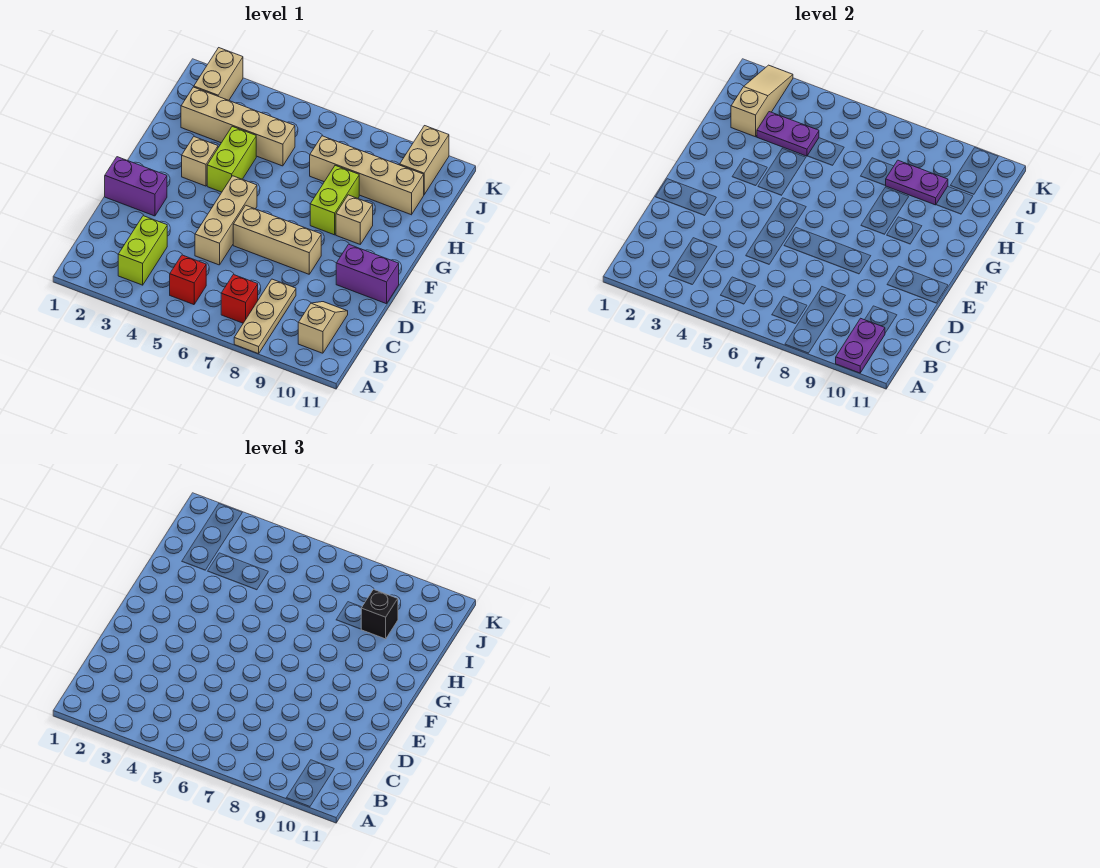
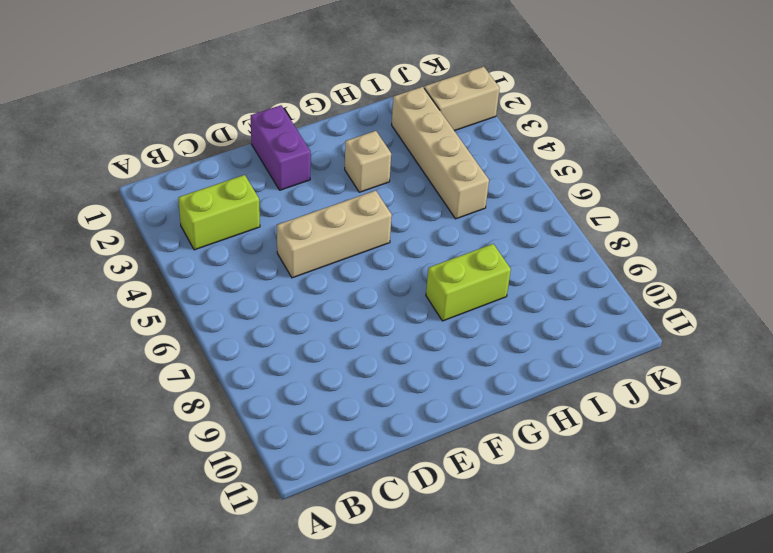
none -> tan 1x3 plate [234,279,296,354]
none -> red 1x1 brick [170,255,206,305]
none -> red 1x1 brick [221,275,258,323]

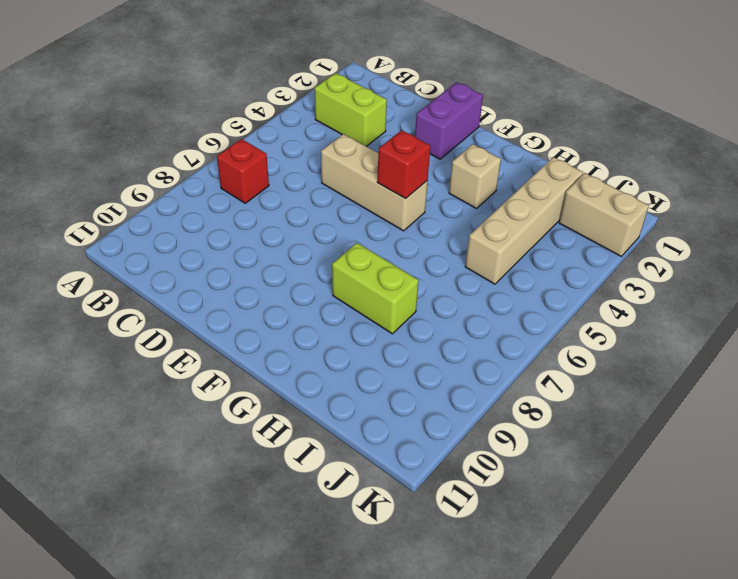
red 1x1 brick [377,130,430,199] -> red 1x1 brick moved to [170,255,206,305]
none -> tan 1x3 plate [234,279,296,354]
none -> tan 1x2 slope [298,302,348,353]
none -> tan 1x3 brick [233,205,321,274]

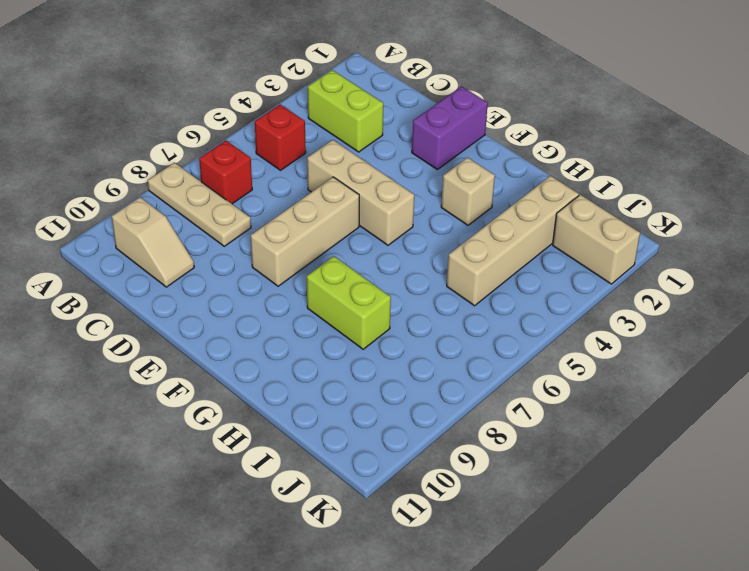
none -> purple 1x2 brick [336,244,399,304]
none -> lime 1x2 brick [207,127,256,192]
none -> tan 1x1 brick [336,195,373,244]

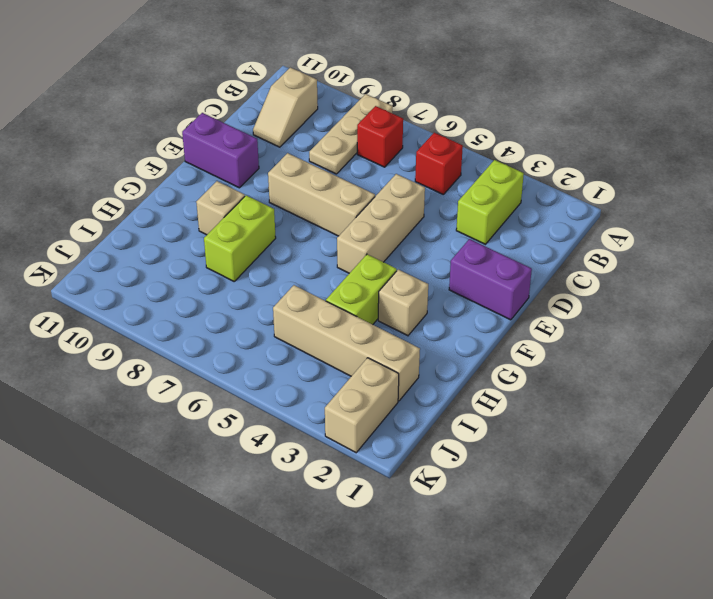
none -> tan 1x4 brick [310,136,424,215]
none -> tan 1x2 brick [400,126,449,194]
none -> purple 1x2 plate [836,318,885,373]

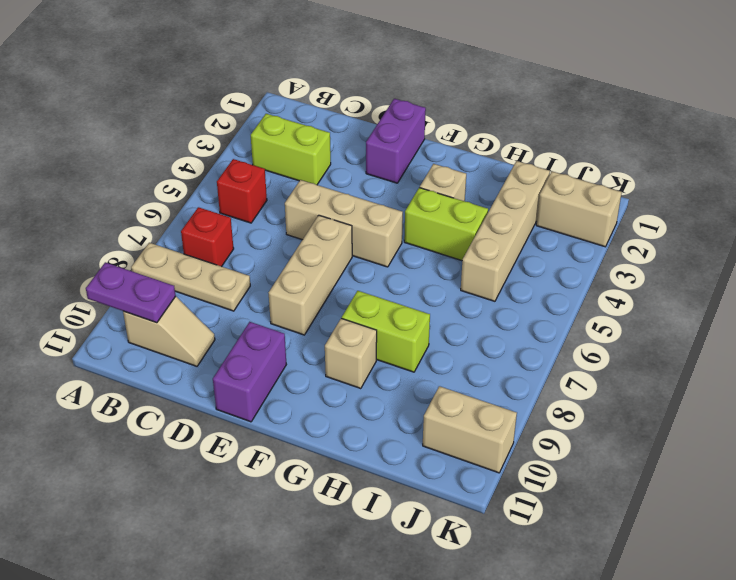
none -> tan 1x4 brick [310,136,424,215]
none -> tan 1x3 slope [731,65,793,137]
none -> purple 1x2 plate [757,112,819,156]

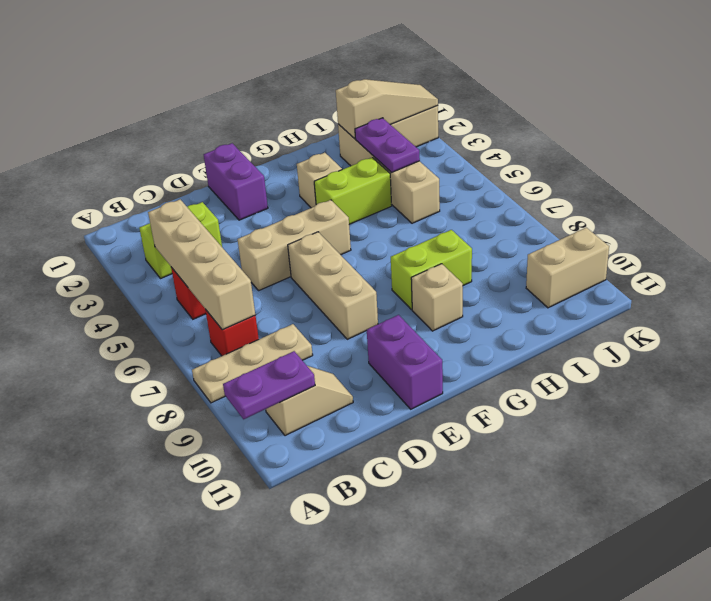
tan 1x4 brick [148,199,255,330] -> tan 1x4 brick moved to [310,136,424,215]
none -> purple 1x2 plate [886,160,948,205]
none -> black 1x1 brick [361,589,398,639]

